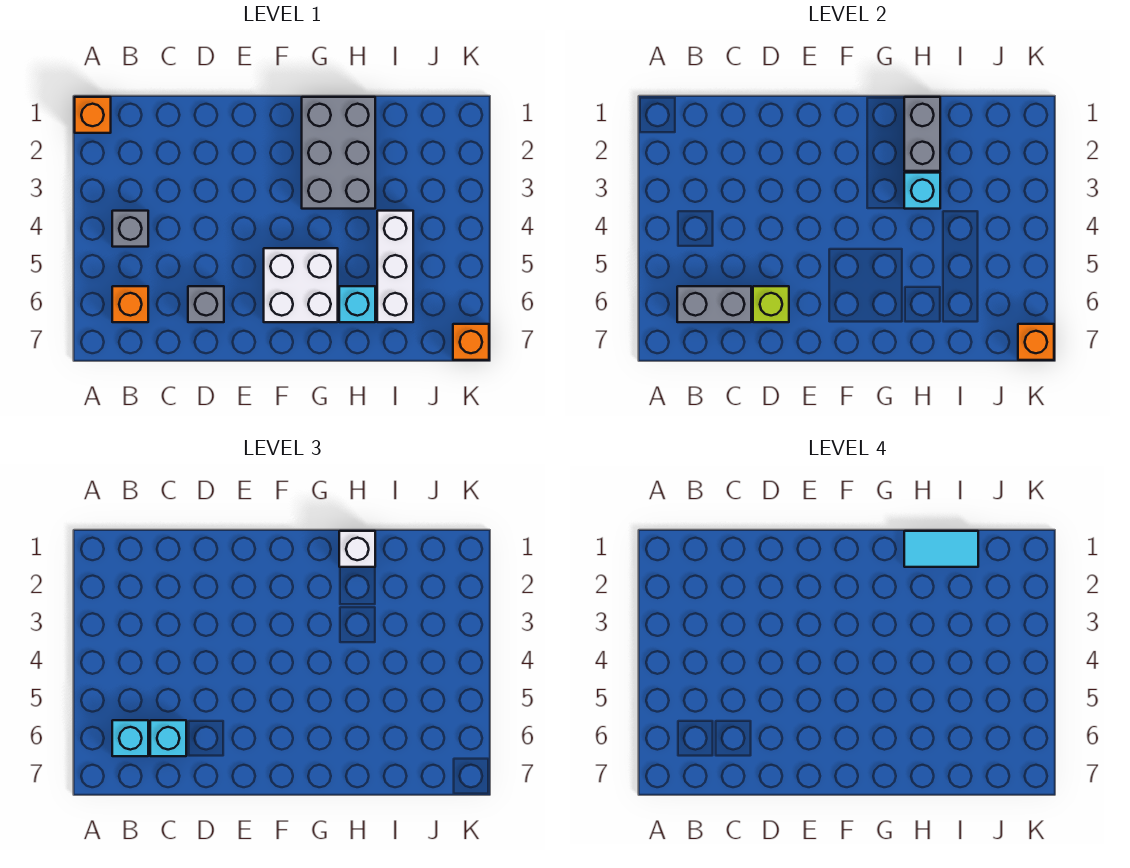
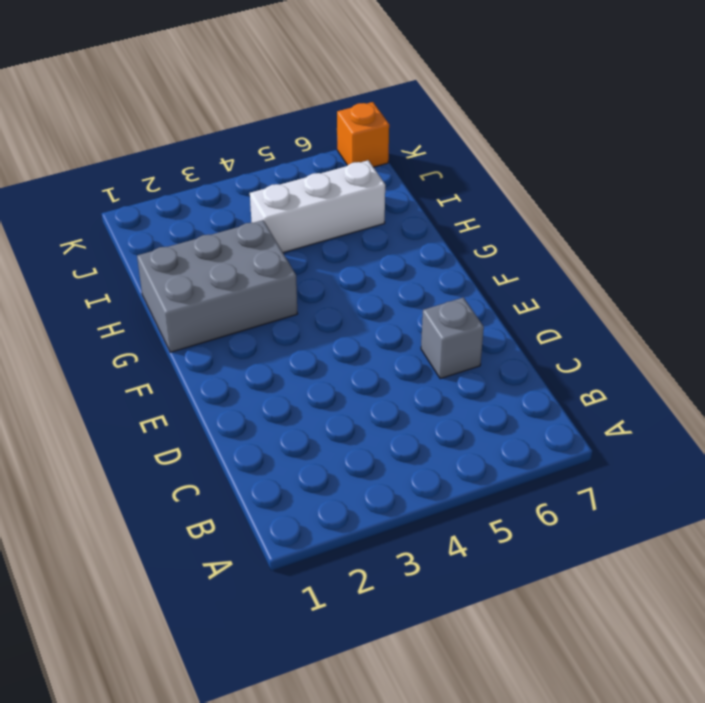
none -> orange 1x1 brick [75,97,111,133]
none -> grey 1x1 brick [112,211,148,247]
none -> orange 1x1 brick [112,286,148,322]

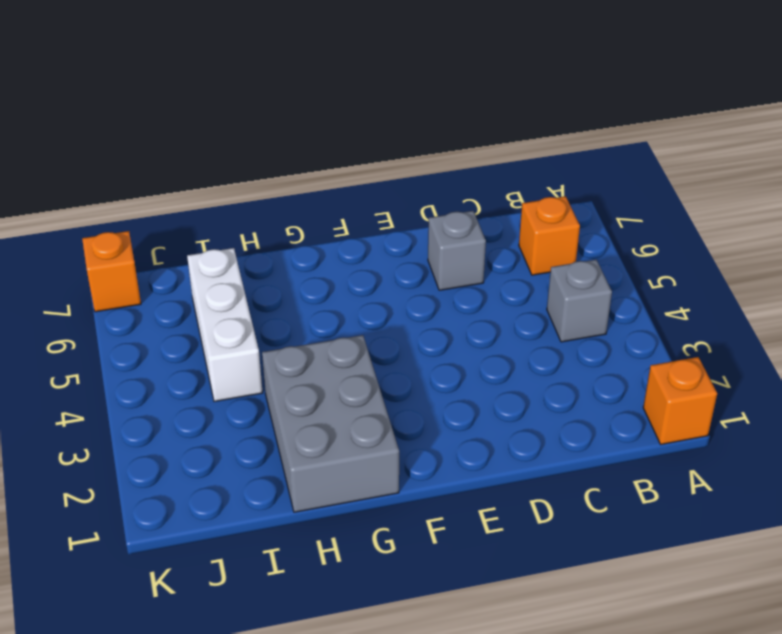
none -> white 2x2 brick [264,248,338,322]
none -> cyan 1x1 brick [339,286,375,322]
none -> grey 1x2 brick [677,286,751,322]

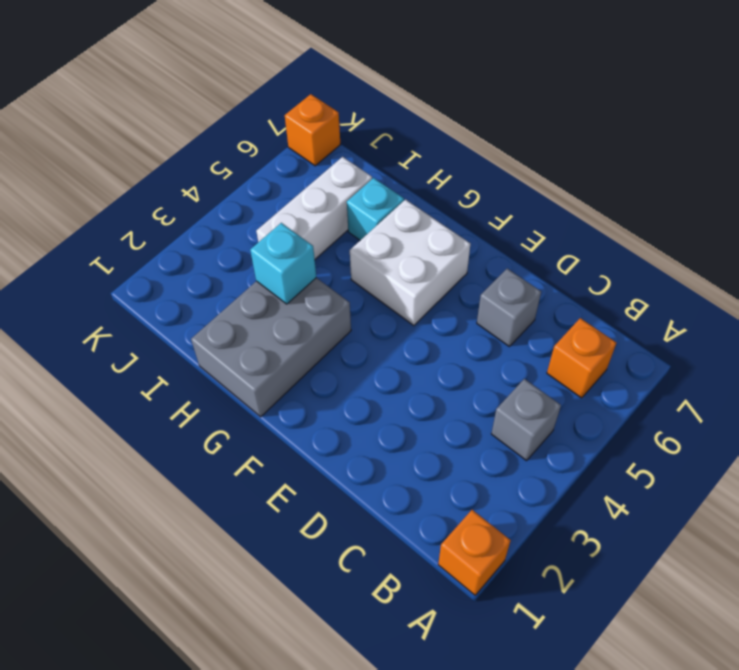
none -> grey 1x2 brick [677,286,751,322]
none -> lime 1x1 brick [753,286,789,322]
none -> grey 1x2 brick [904,97,940,171]

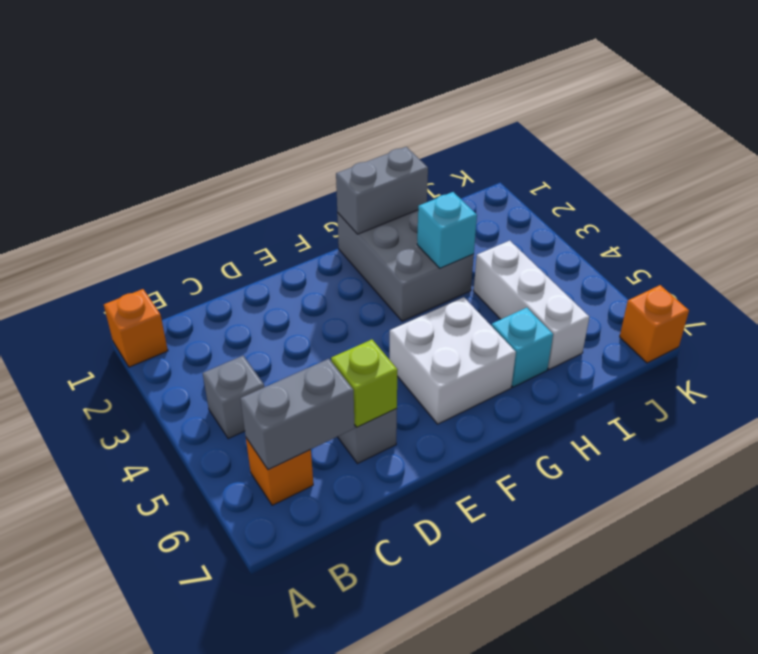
grey 1x2 brick [336,147,428,234] -> grey 1x2 brick turned to [904,97,940,171]
none -> orange 1x1 brick [1018,324,1054,360]
none -> cyan 1x1 brick [112,720,148,756]
none -> cyan 1x1 brick [150,720,186,756]

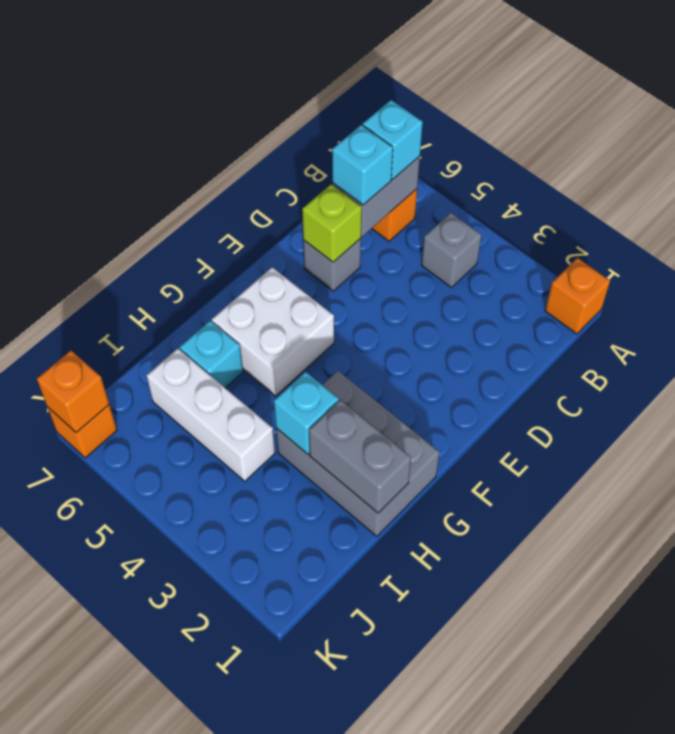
none -> white 1x1 brick [339,531,375,567]
none -> cyan 1x2 tile [904,531,978,567]

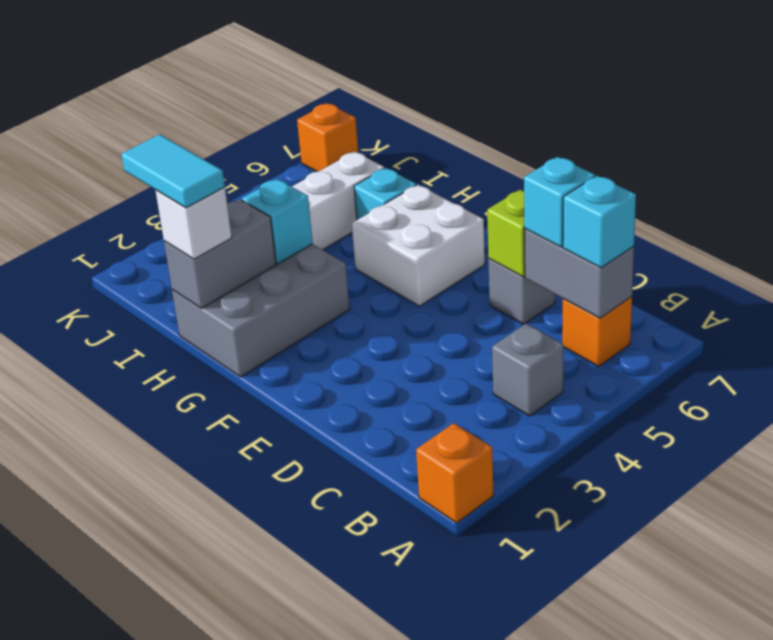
none -> orange 1x1 brick [1018,324,1054,360]

